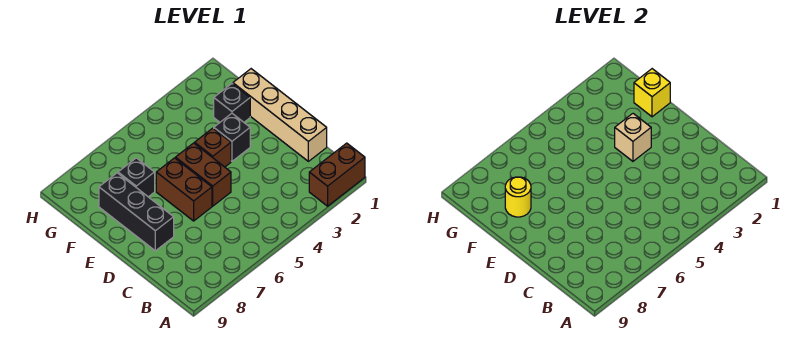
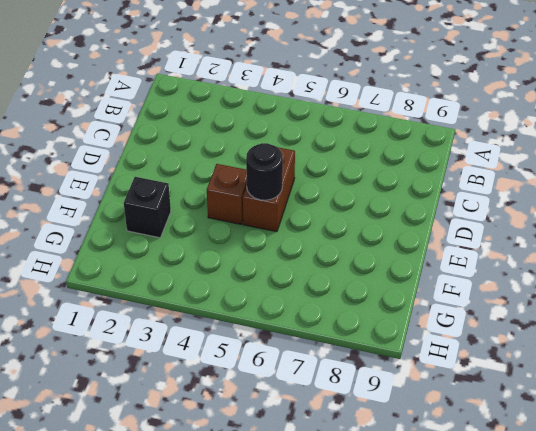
black 1x1 round brick [246,143,283,200] -> none
none -> brown 1x2 brick [309,143,365,206]
none -> tan 1x4 brick [233,69,327,161]
none -> brown 1x2 brick [156,158,212,221]

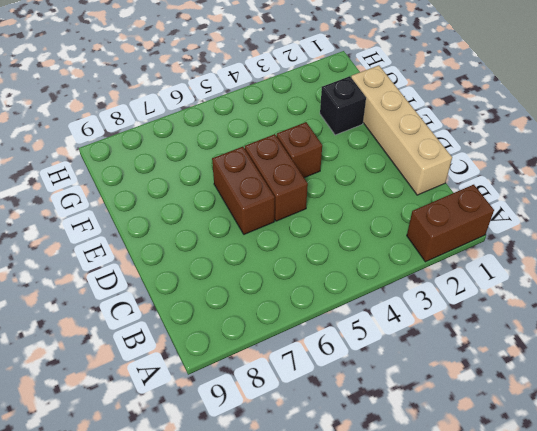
none -> black 1x3 brick [99,173,174,251]
none -> black 1x1 brick [214,114,250,161]
none -> black 1x1 brick [118,158,155,197]

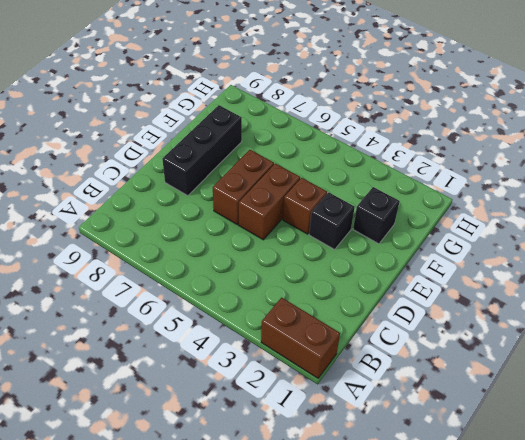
none -> tan 1x4 brick [233,69,327,161]
none -> black 1x1 brick [118,158,155,197]
none -> tan 1x1 brick [615,114,651,161]

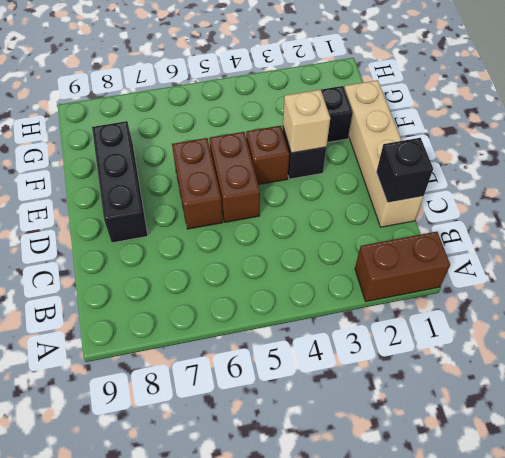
black 1x1 brick [376,138,433,203] -> black 1x1 brick moved to [118,158,155,197]
none -> yellow 1x1 brick [634,69,670,117]
none -> yellow 1x1 round brick [505,177,531,217]

